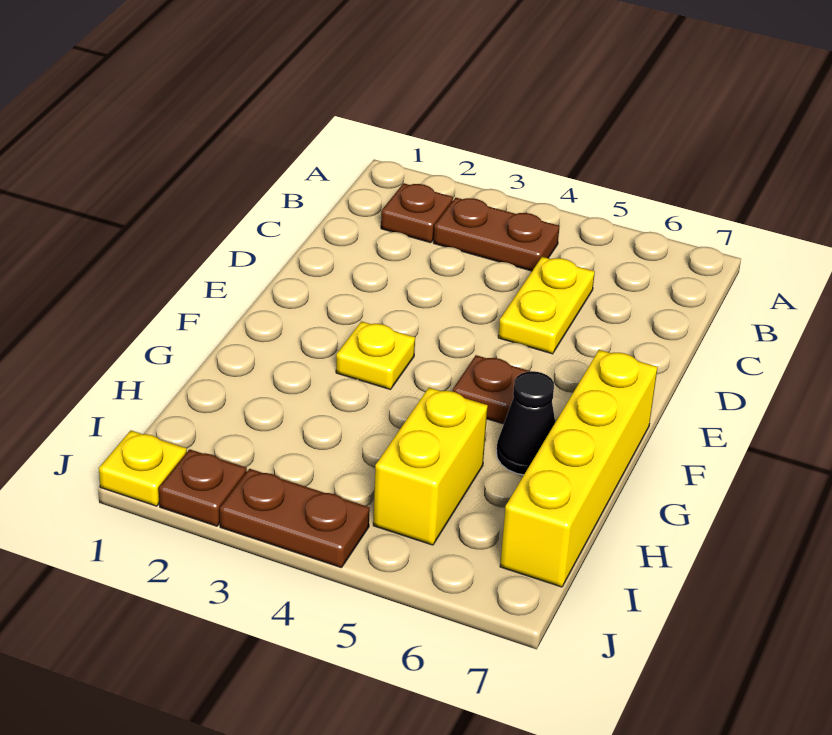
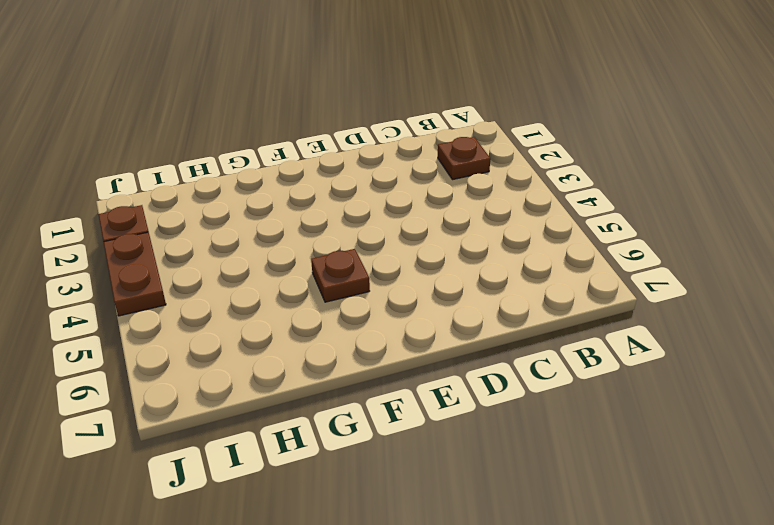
none -> brown 1x2 plate [434,198,560,271]
none -> yellow 1x2 plate [498,257,595,354]

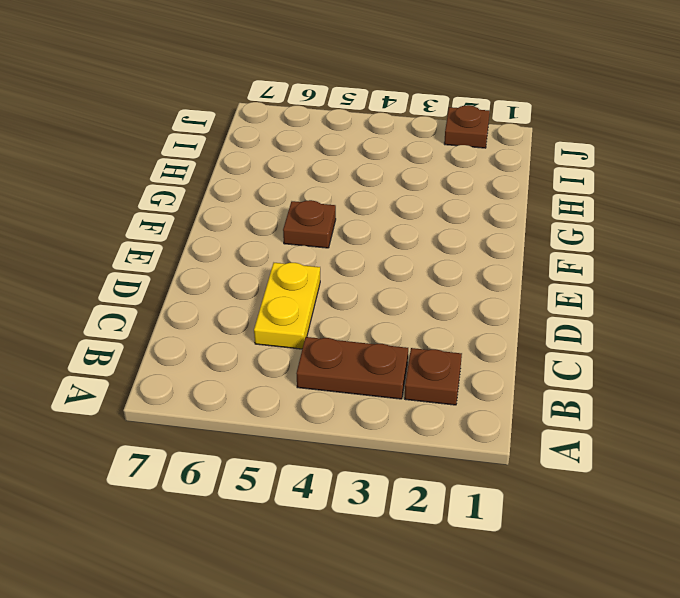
none -> yellow 1x1 plate [336,321,415,390]
none -> yellow 1x4 brick [500,350,657,587]

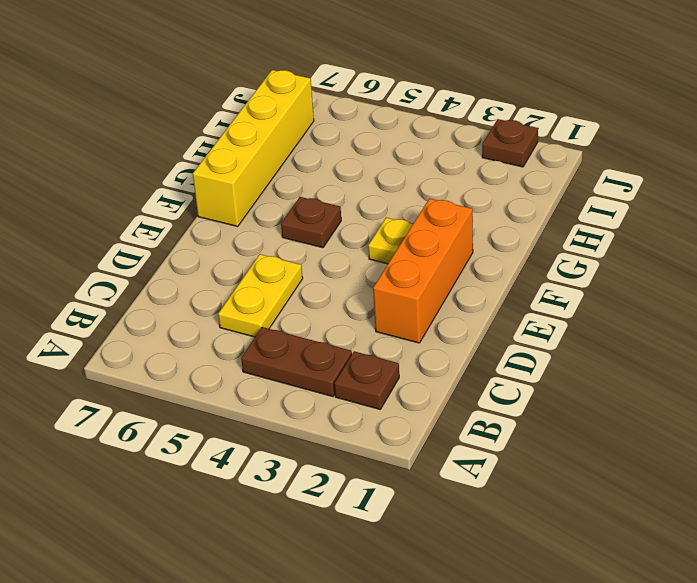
orange 1x3 brick [373,199,473,343] -> none
none -> black 1x1 cone [497,371,555,475]
none -> yellow 1x2 brick [373,388,488,545]

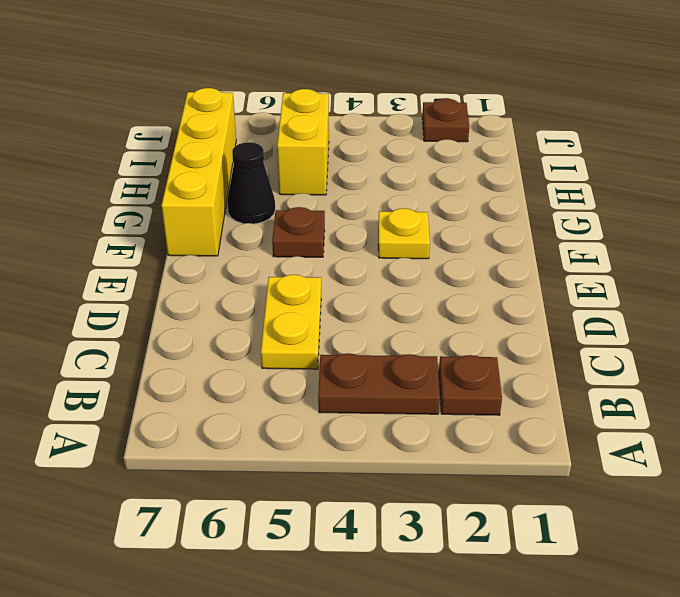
none -> yellow 1x1 plate [99,431,187,506]
none -> brown 1x2 plate [220,469,370,568]

